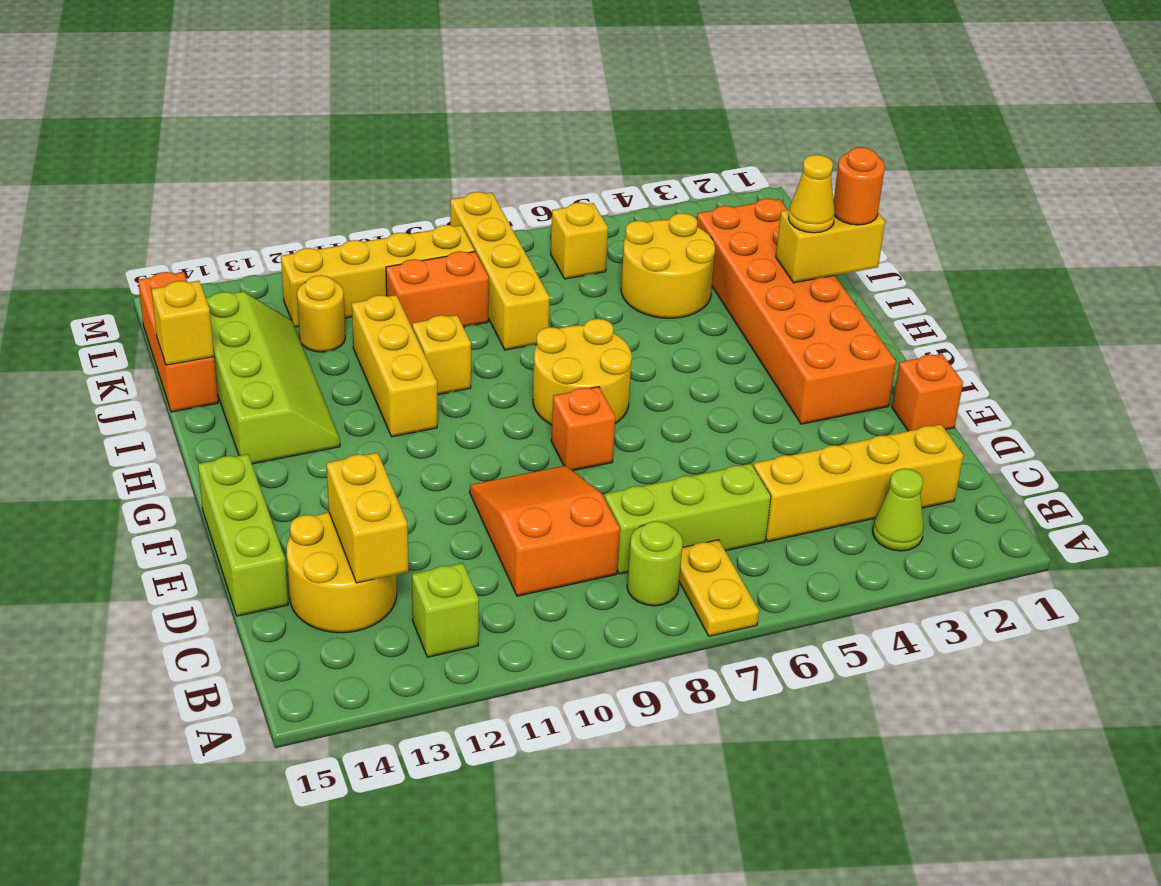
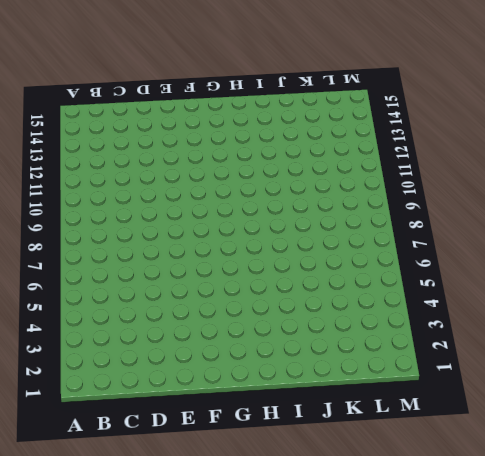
none -> yellow 1x2 plate [679,540,759,636]
none -> lime 1x1 cone [873,469,924,551]
none -> lime 1x1 round brick [627,521,683,606]

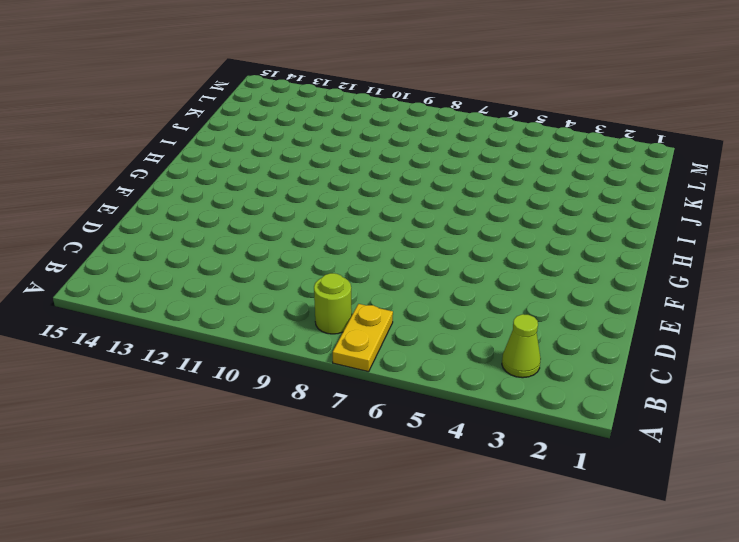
none -> lime 1x1 brick [412,563,479,657]
none -> yellow 1x4 brick [753,424,963,542]
none -> lime 1x3 brick [604,464,771,574]

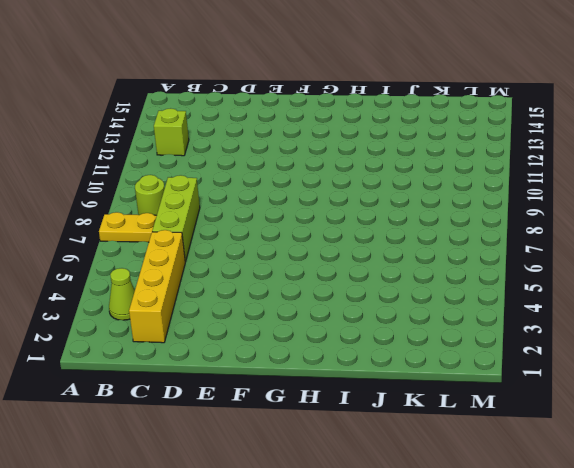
none -> orange 2x3 slope [470,465,620,596]
none -> yellow 2x2 round brick [287,512,397,633]
none -> lime 1x3 brick [198,454,288,616]

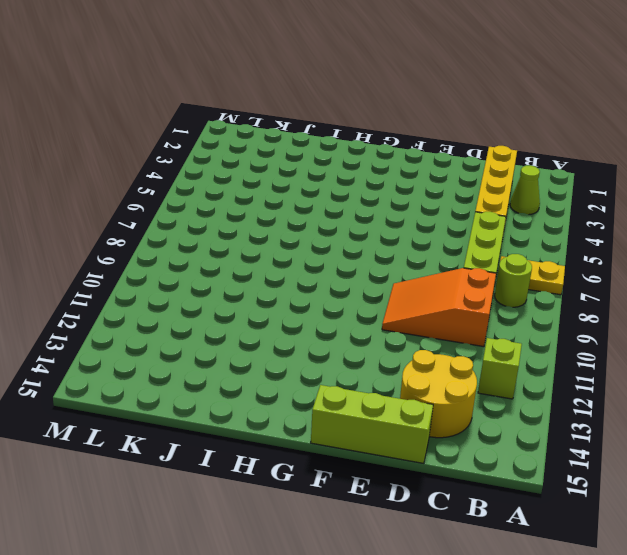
none -> orange 1x1 brick [892,354,963,431]
none -> orange 2x6 brick [697,199,896,424]
none -> orange 1x1 brick [551,387,615,471]

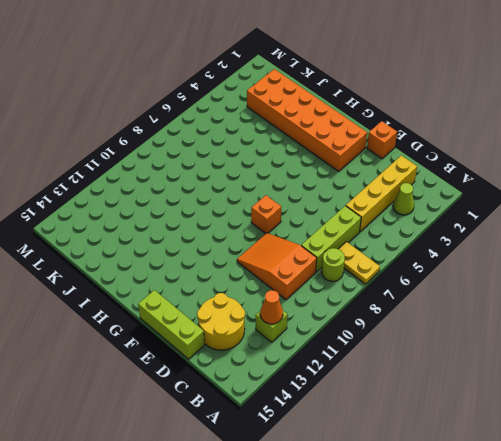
orange 1x1 cone [260,290,283,324] -> none
none -> yellow 2x2 round brick [533,319,632,425]
none -> yellow 1x3 brick [352,295,437,437]
none -> lime 2x4 slope [206,292,340,464]

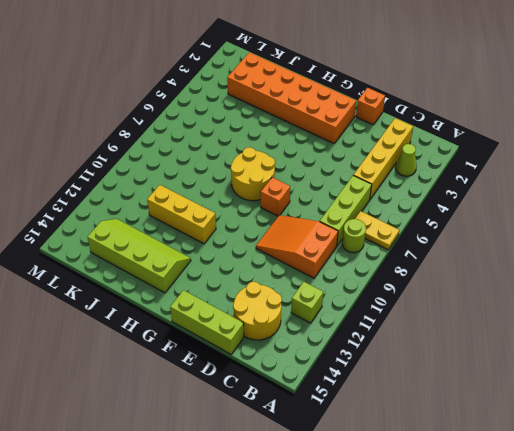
none -> yellow 1x1 brick [412,315,471,395]
none -> yellow 2x2 round brick [621,213,715,318]
none -> yellow 1x4 brick [450,192,550,350]

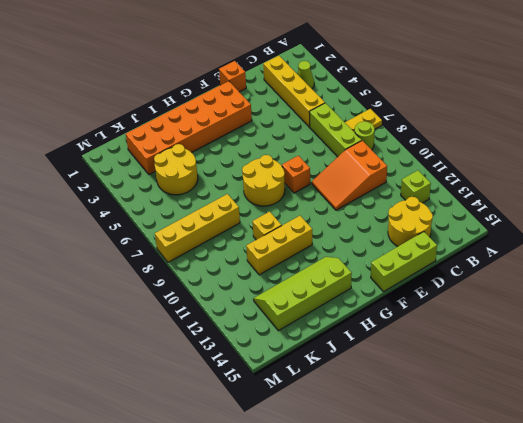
none -> orange 1x3 brick [138,272,218,412]
none -> orange 1x2 brick [386,251,489,327]
none -> yellow 1x1 round brick [297,275,345,352]

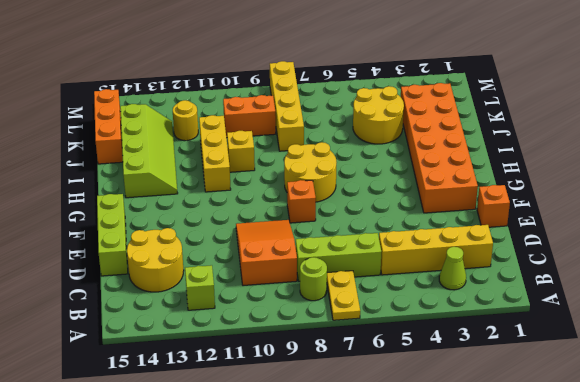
none -> yellow 1x1 brick [551,203,608,279]
none -> yellow 1x4 brick [281,225,475,327]
none -> yellow 1x2 brick [326,453,408,583]

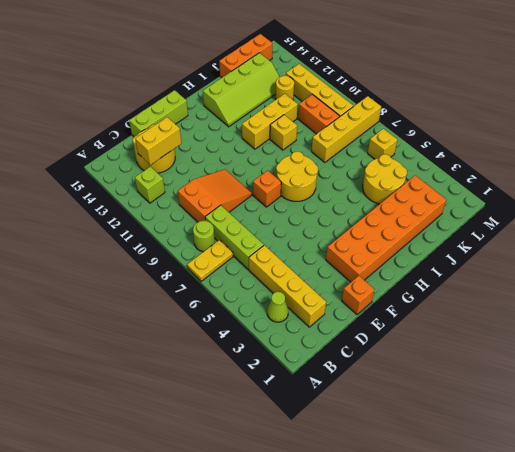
none -> yellow 1x2 brick [776,210,885,283]
none -> yellow 1x1 brick [151,281,214,365]
none -> orange 1x1 round brick [834,147,885,225]

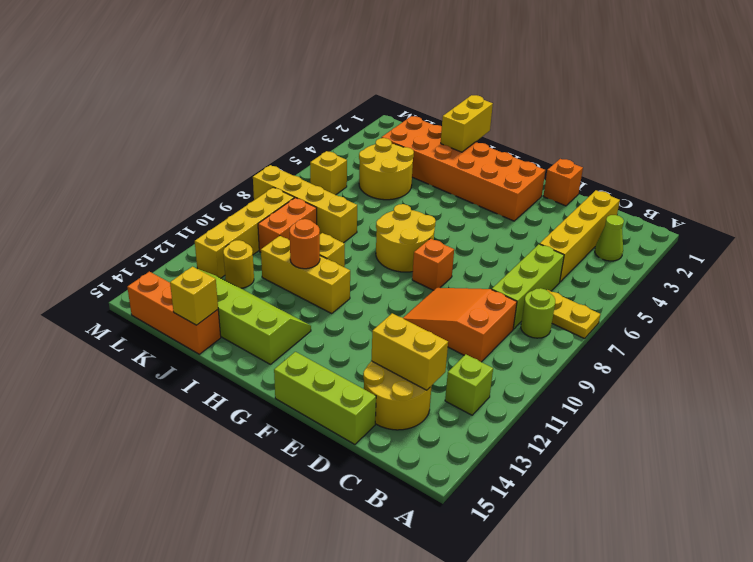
orange 1x1 round brick [290,219,320,269] -> orange 1x1 round brick moved to [834,147,885,225]
none -> yellow 1x1 cone [788,155,835,233]

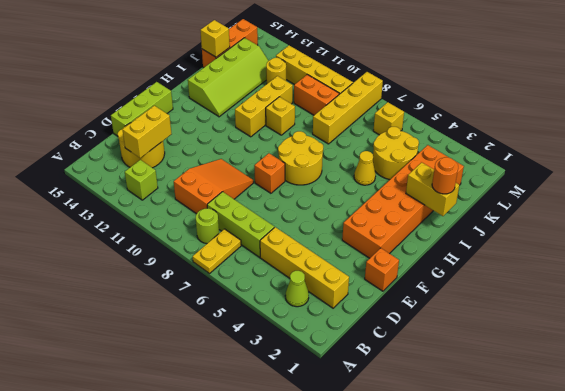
yellow 1x1 cone [354,151,376,185] -> yellow 1x1 cone moved to [788,155,835,233]

